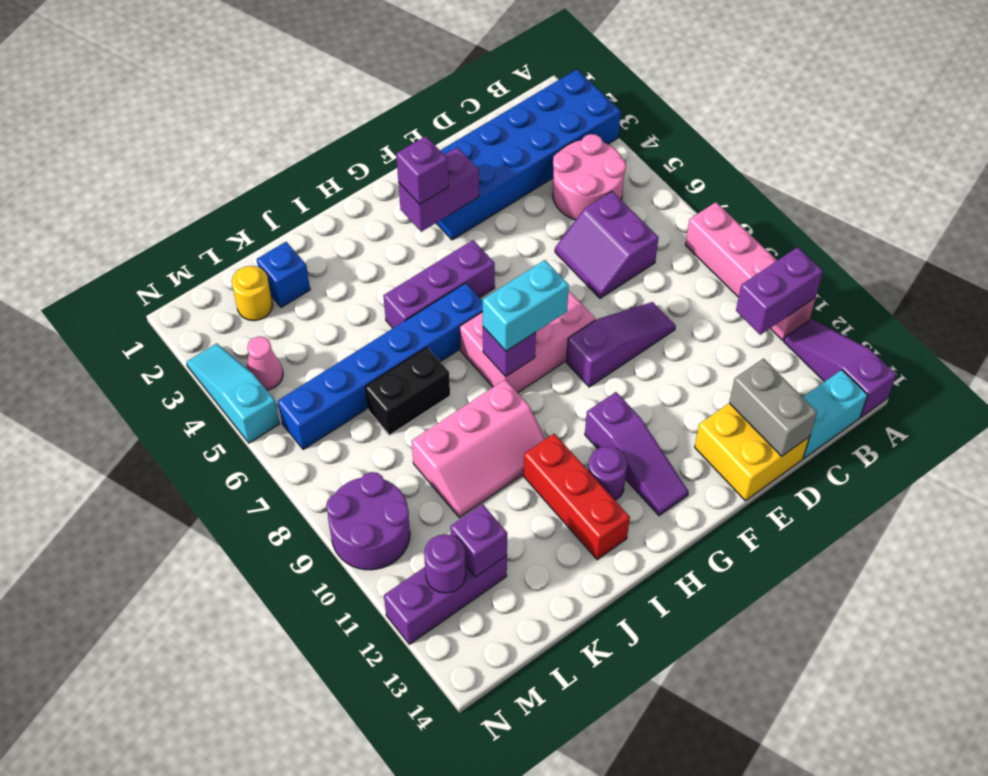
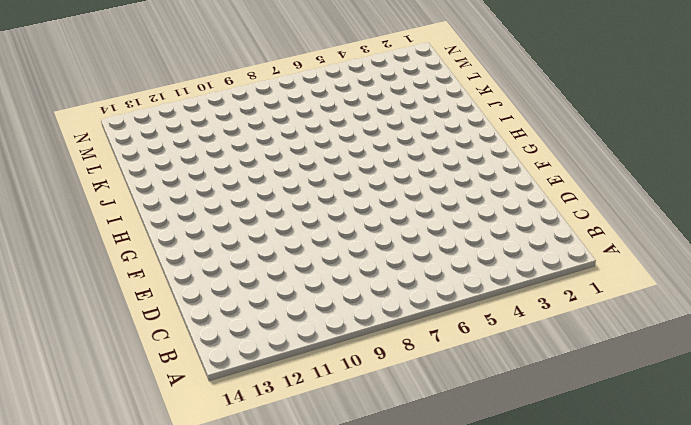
none -> blue 2x6 brick [436,69,621,240]
none -> pink 1x4 brick [685,202,815,340]
none -> purple 1x3 slope [784,319,896,417]
none -> pink 2x2 round brick [553,134,626,220]

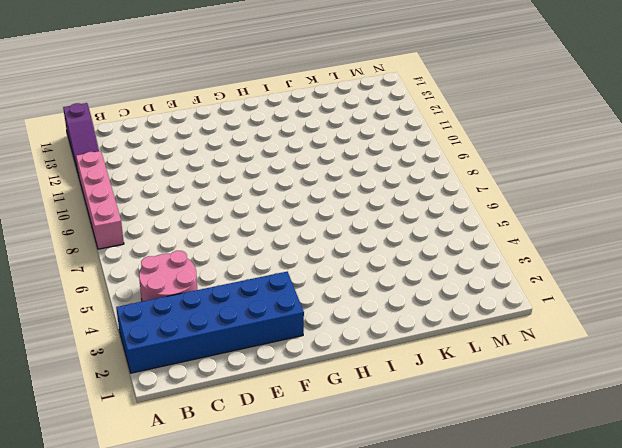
none -> cyan 1x2 brick [803,370,868,458]
none -> purple 2x2 slope [555,191,659,298]
none -> purple 1x3 slope [566,302,676,387]
none -> yellow 2x2 brick [695,403,809,501]

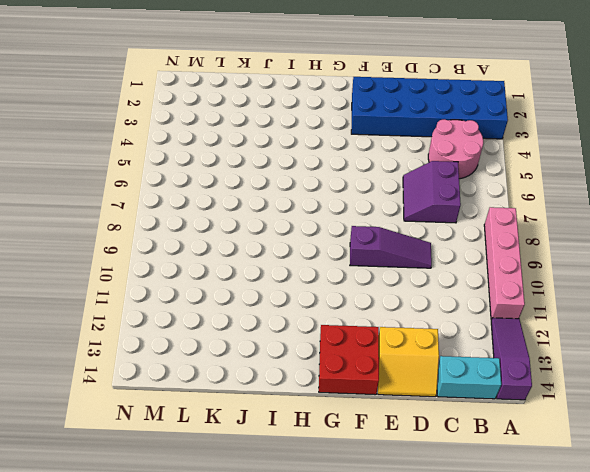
yellow 2x2 slope [378,327,439,397] -> yellow 2x2 brick [695,403,809,501]
red 2x2 brick [319,325,379,395] -> purple 1x3 slope [585,392,689,516]
none -> pink 2x3 brick [460,291,595,393]
none -> purple 1x3 brick [383,240,495,328]
none -> blue 1x6 brick [278,283,483,450]
none -> purple 1x1 round brick [588,446,627,500]

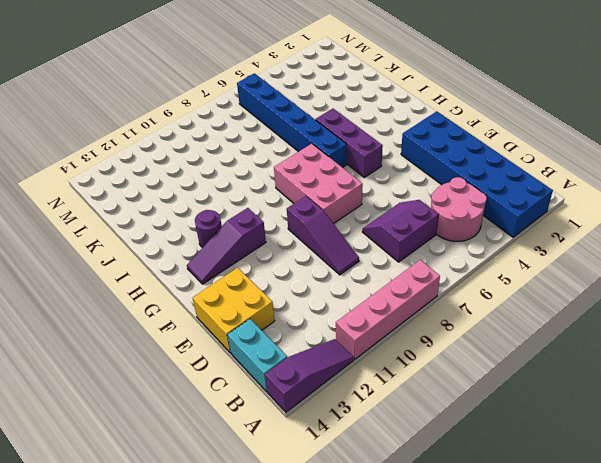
none -> pink 2x3 slope [412,380,546,518]
none -> red 1x3 brick [524,434,630,560]
none -> black 1x2 brick [365,347,450,435]
none -> blue 1x1 brick [257,242,310,307]

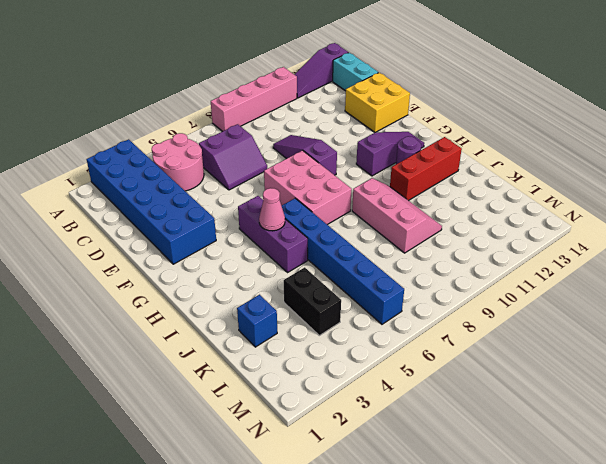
pink 1x1 cone [259,188,285,231] -> pink 1x1 cone moved to [247,337,283,390]
black 1x2 brick [284,267,341,336] -> black 1x2 brick moved to [365,347,450,435]
none -> yellow 1x1 round brick [232,266,273,321]
none -> purple 1x3 brick [384,556,507,644]
none -> purple 2x2 round brick [326,472,410,570]
none -> cyan 1x3 slope [186,343,280,443]

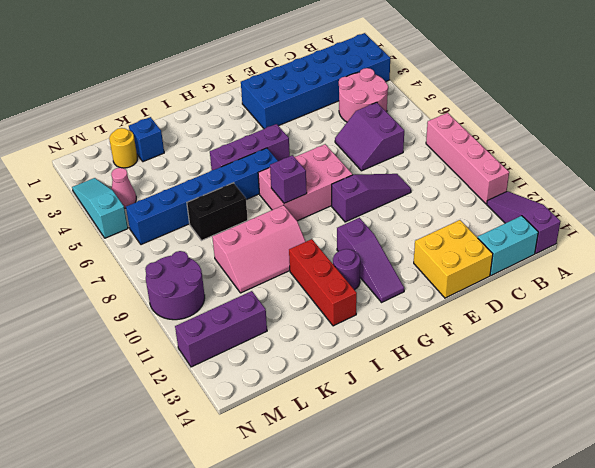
none -> purple 1x2 brick [736,247,823,335]
none -> grey 1x2 brick [729,359,817,457]
none -> purple 1x2 brick [398,147,479,232]
none -> purple 1x1 brick [450,504,507,577]

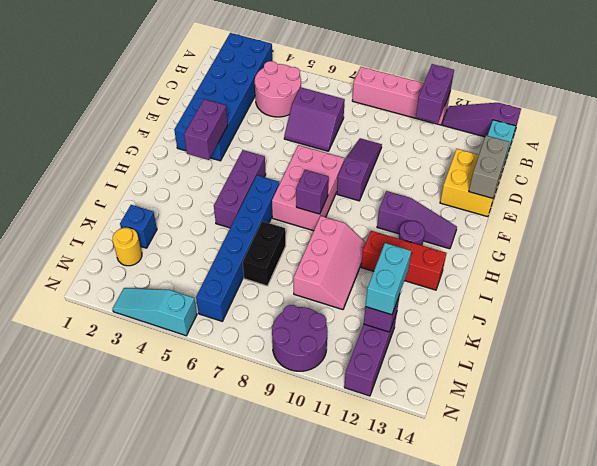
grey 1x2 brick [469,136,509,198] -> grey 1x2 brick turned to [729,359,817,457]
cyan 1x2 brick [366,243,411,315] -> cyan 1x2 brick moved to [482,260,569,351]
none -> pink 1x1 cone [247,337,283,390]
none -> purple 1x1 round brick [424,534,466,593]
none -> purple 1x1 brick [396,136,449,204]

